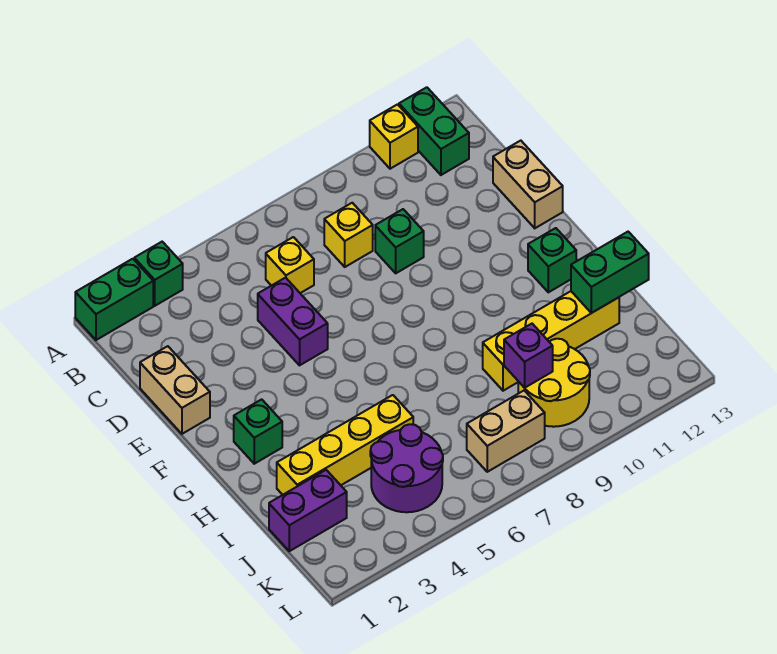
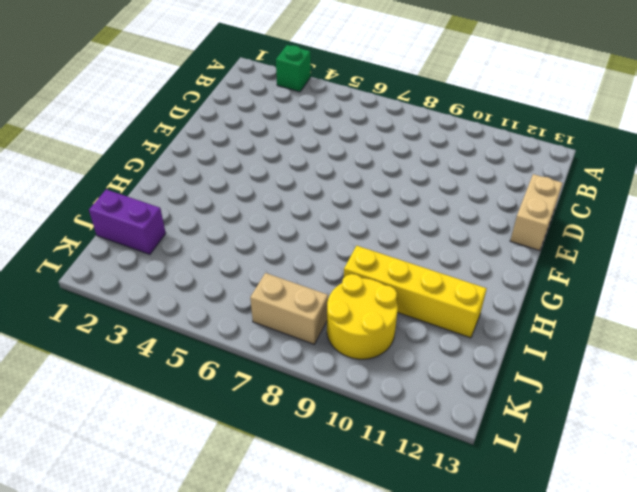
none -> green 1x2 brick [75,259,153,340]
none -> yellow 1x1 brick [370,104,418,169]
none -> green 1x2 brick [399,87,469,175]

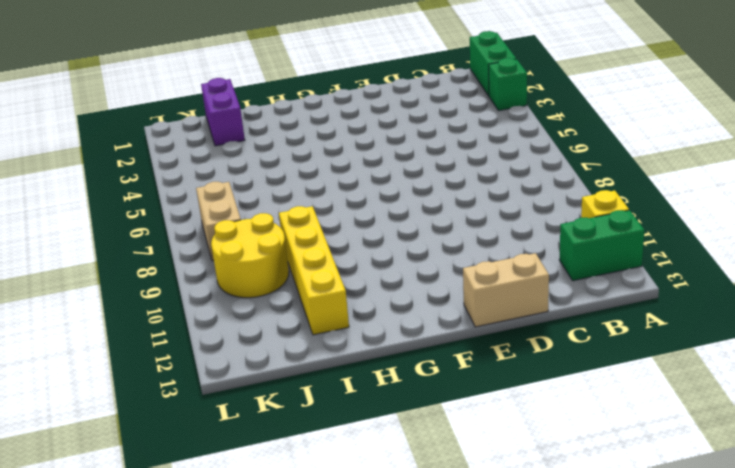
none -> yellow 1x1 brick [266,237,314,293]
none -> yellow 1x1 brick [324,203,373,267]
none -> tan 1x2 brick [140,346,210,434]

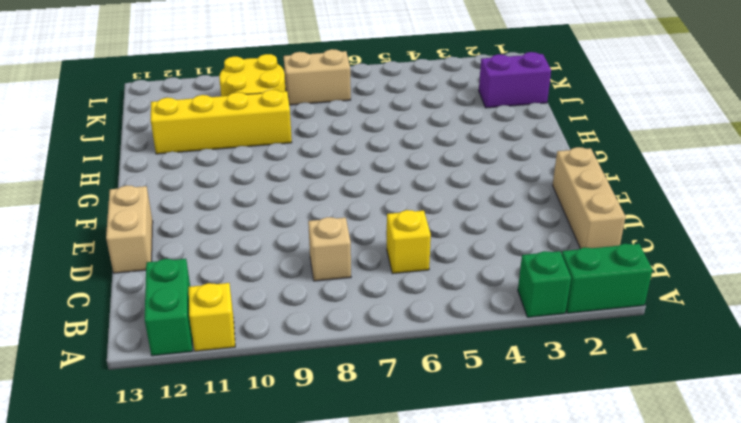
tan 1x3 brick [553,147,626,249] -> tan 1x2 brick [140,346,210,434]
tan 1x1 brick [308,217,351,281] -> yellow 1x1 brick [324,203,373,267]
none -> purple 1x2 brick [258,278,328,365]
none -> green 1x1 brick [375,209,424,273]
none -> green 1x1 brick [234,399,282,464]

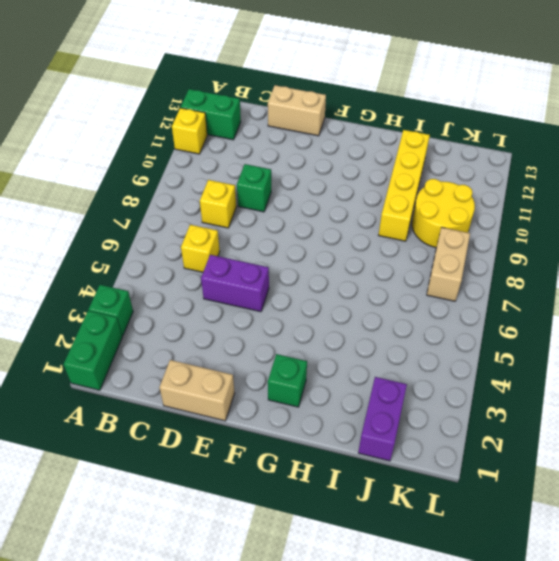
none -> green 1x1 brick [528,228,576,292]
none -> yellow 1x4 brick [277,395,413,495]
none -> purple 2x2 round brick [370,424,443,512]

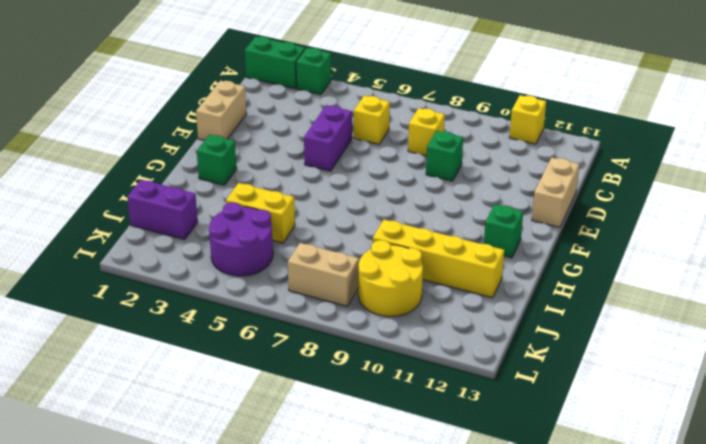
yellow 1x2 brick [226,183,295,243] -> yellow 1x4 brick [277,395,413,495]
none -> green 1x2 brick [399,87,469,175]
none -> green 1x2 brick [571,232,649,313]
none -> purple 1x1 brick [504,324,553,388]

